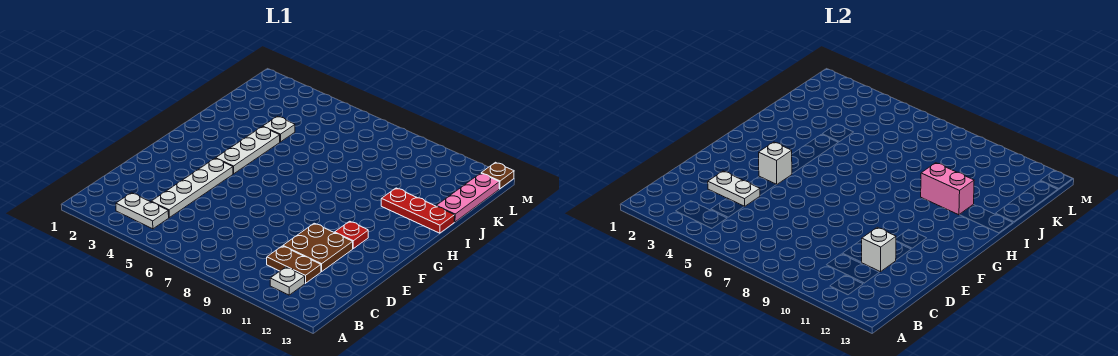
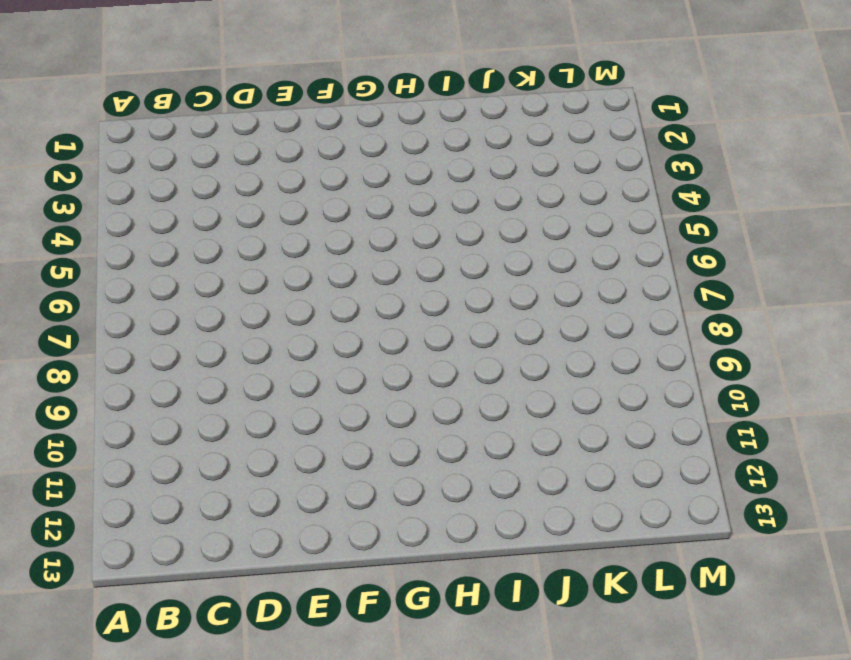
none -> white 1x2 plate [116,193,169,229]
none -> white 1x1 plate [270,267,305,295]
none -> white 1x4 plate [151,158,233,217]

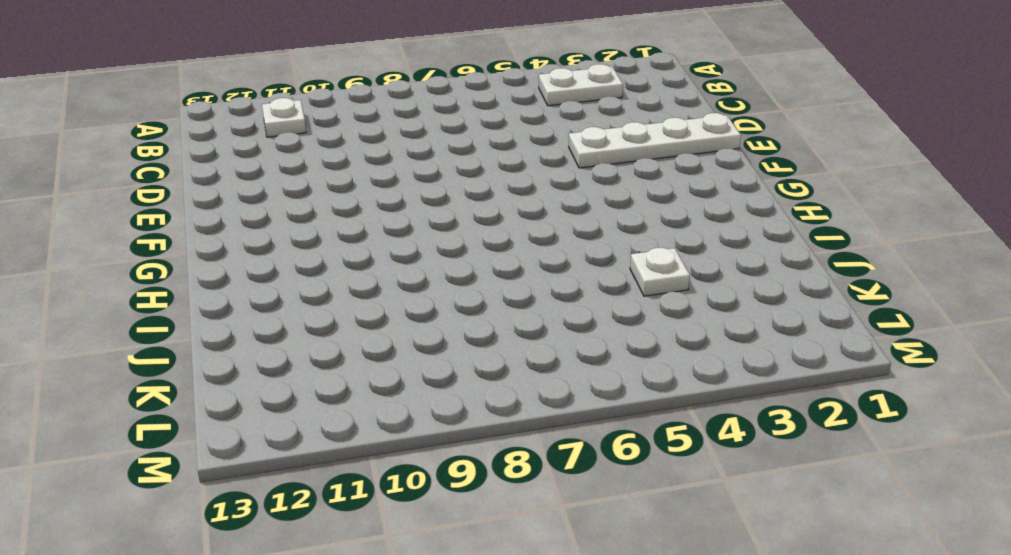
white 1x4 plate [569,113,741,168] -> white 1x4 plate turned to [151,158,233,217]
none -> brown 1x2 plate [267,246,321,283]
none -> brown 2x2 plate [283,223,353,272]
none -> red 1x1 plate [335,221,368,248]

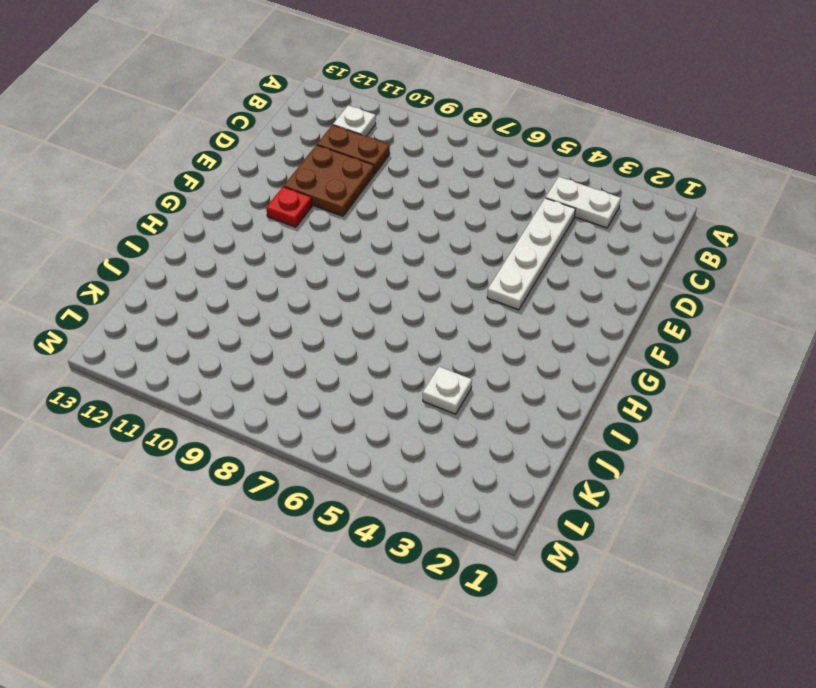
none -> white 1x3 plate [216,127,280,174]
none -> red 1x3 plate [381,188,455,233]
none -> pink 1x3 plate [437,173,499,222]

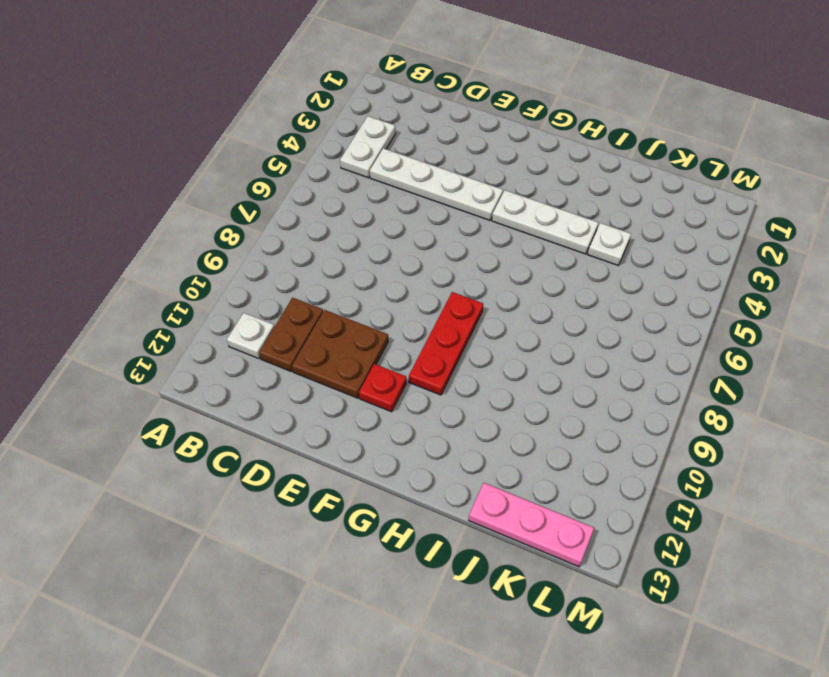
red 1x3 plate [409,292,483,395] -> red 1x3 plate moved to [381,188,455,233]
none -> brown 1x1 plate [481,162,514,189]
none -> white 1x2 plate [708,171,760,207]
none -> white 1x1 brick [862,227,896,272]

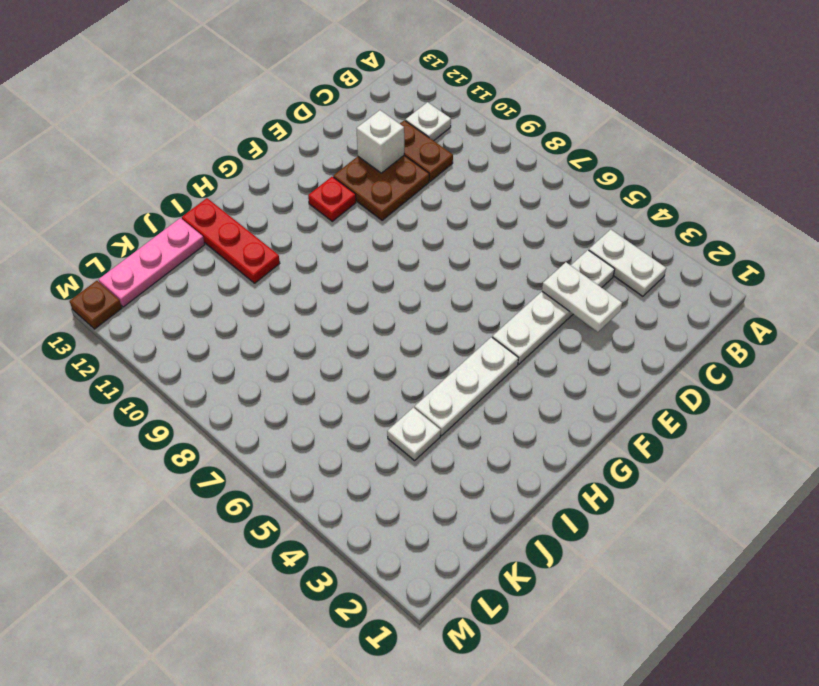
none -> white 1x1 brick [759,142,792,184]
none -> pink 1x2 brick [921,163,974,215]

